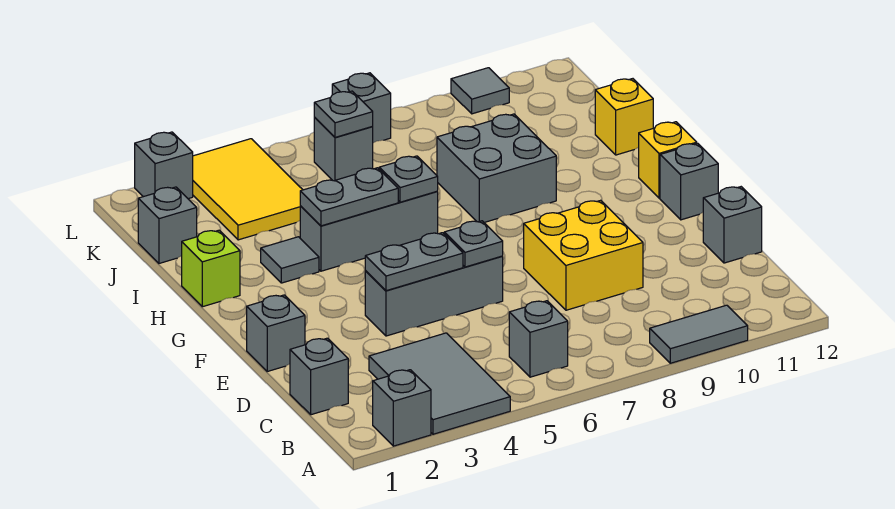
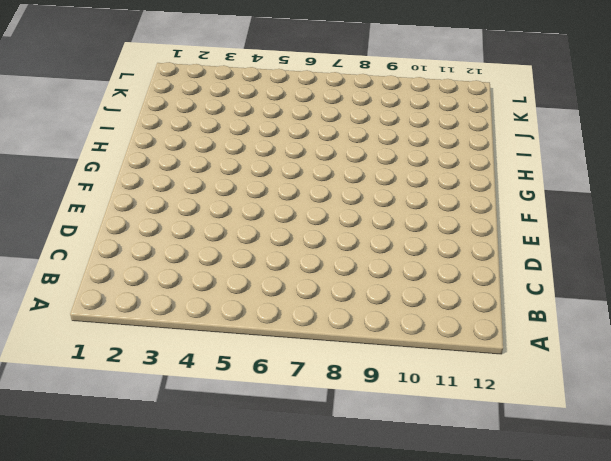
none -> grey 1x1 brick [373,370,431,446]
none -> grey 2x3 tile [369,333,510,434]
none -> grey 1x2 tile [650,305,748,363]

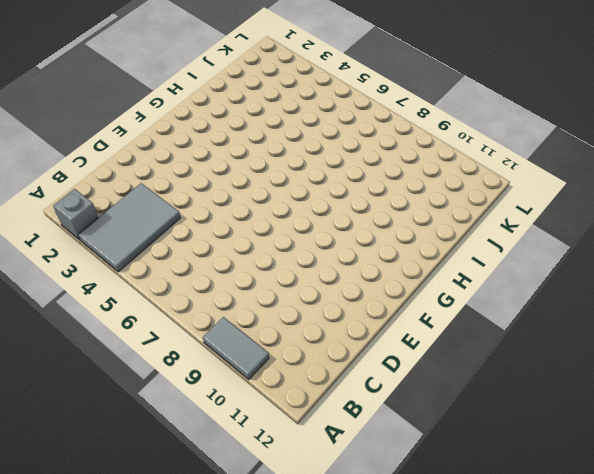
none -> grey 1x1 brick [509,301,568,377]
none -> grey 1x1 brick [290,338,348,415]
none -> yellow 2x2 brick [524,200,643,310]

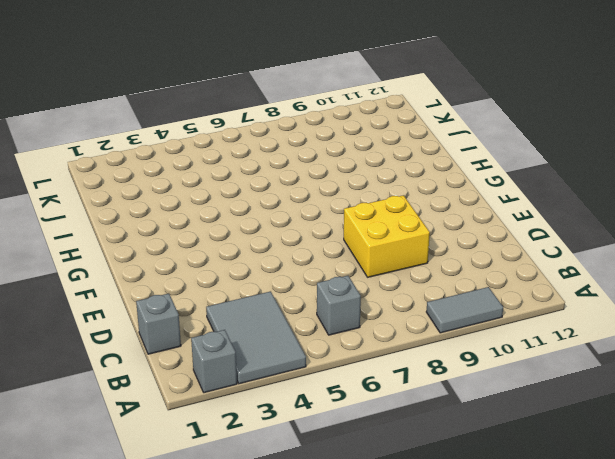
none -> grey 1x1 brick [703,187,762,263]
none -> grey 1x1 brick [247,295,305,371]
none -> grey 1x3 brick [365,256,503,336]

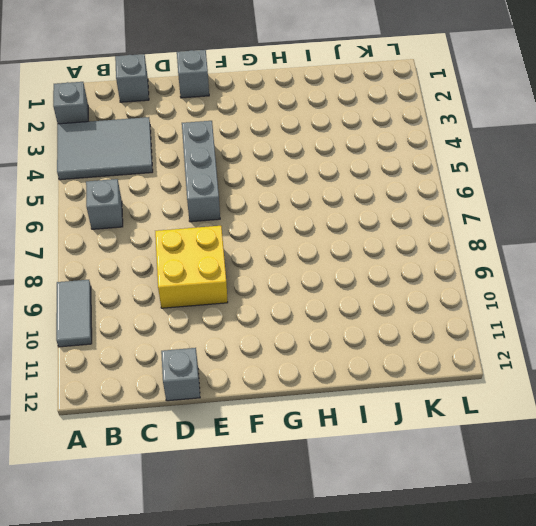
none -> grey 1x1 brick [660,143,718,220]
none -> yellow 1x1 brick [639,122,697,198]
none -> lime 1x1 brick [182,230,240,307]

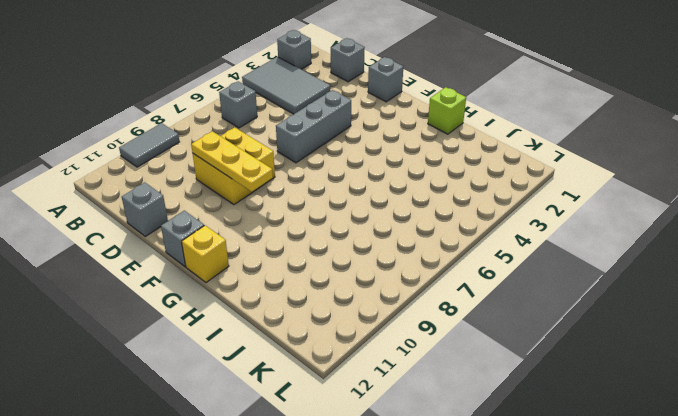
yellow 1x3 plate [191,131,273,192] -> none
none -> grey 1x1 tile [261,237,319,283]
none -> grey 1x3 brick [300,191,438,271]
none -> grey 2x2 brick [437,114,556,222]

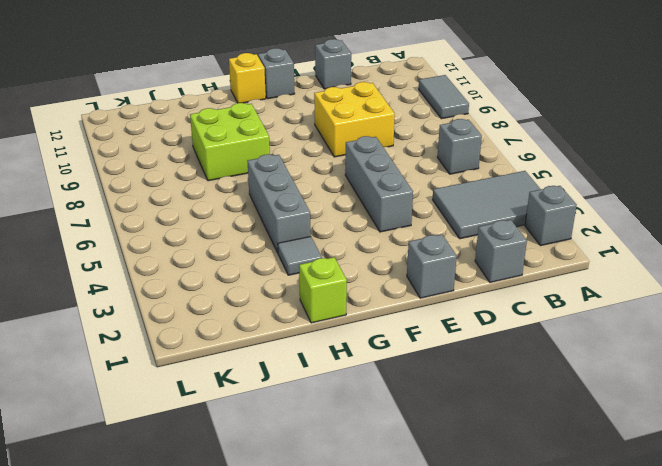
lime 2x2 brick [190,103,270,181] -> grey 2x2 brick [437,114,556,222]
none -> yellow 1x1 brick [595,79,653,155]
none -> grey 1x1 brick [138,187,197,263]
none -> yellow 2x3 tile [193,139,303,240]

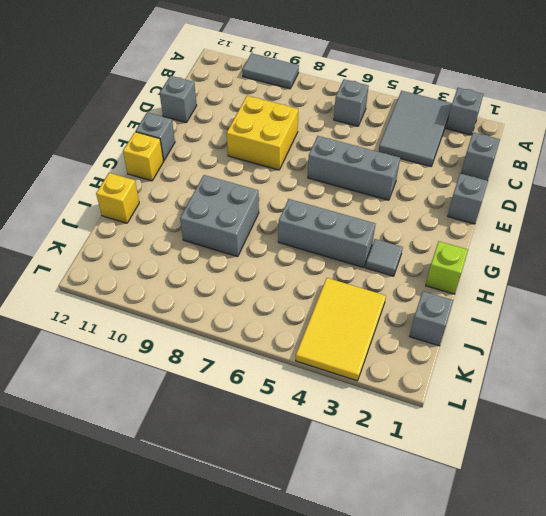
none -> grey 1x1 brick [314,118,373,181]
none -> grey 1x1 brick [135,132,193,199]
none -> grey 1x1 brick [332,73,391,143]

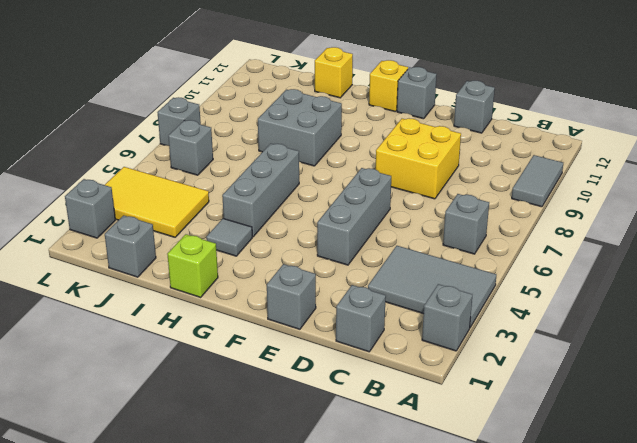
none -> grey 1x1 tile [451,68,509,114]
none -> grey 1x2 plate [365,233,463,291]
none -> grey 1x1 plate [444,221,503,267]

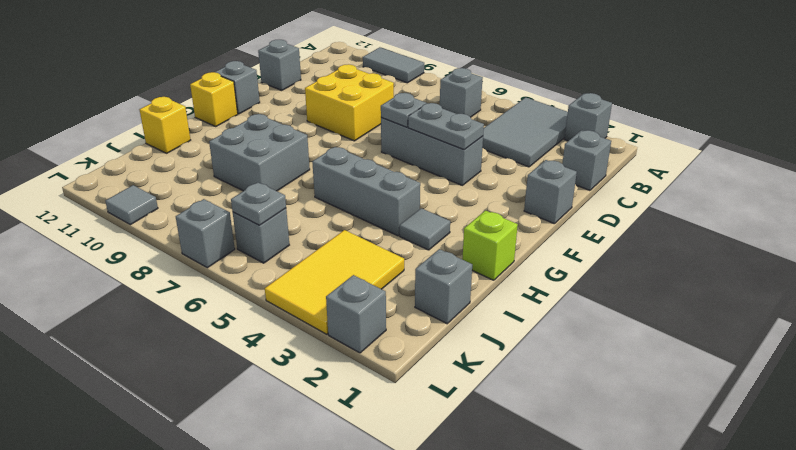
none -> grey 1x2 plate [300,168,398,226]
none -> grey 1x1 plate [379,156,438,202]

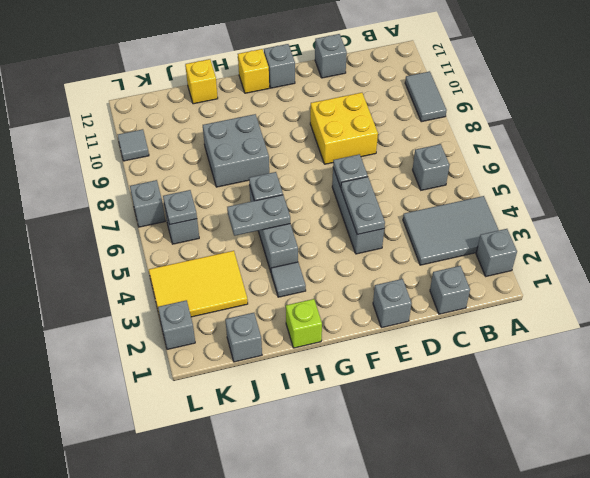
grey 1x2 plate [227,195,290,236] -> grey 1x2 plate turned to [300,168,398,226]

